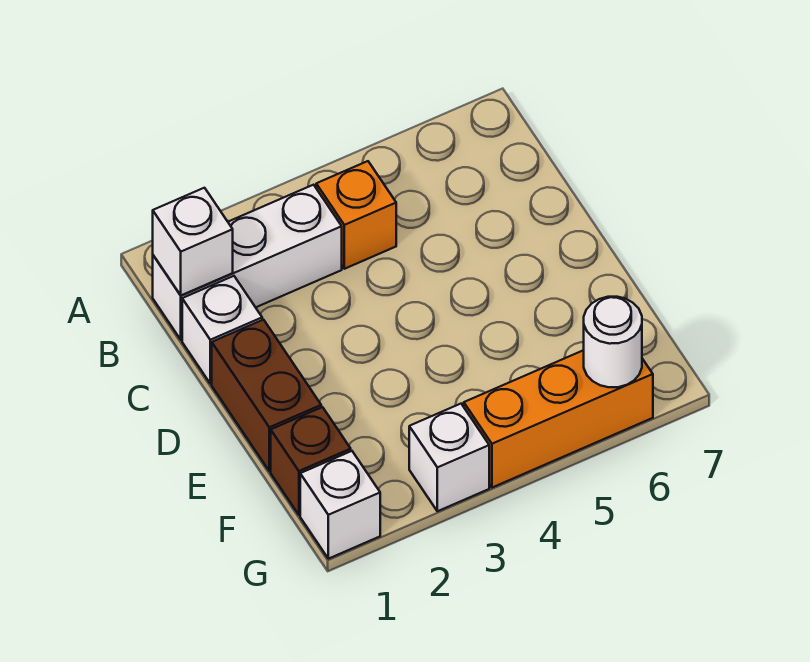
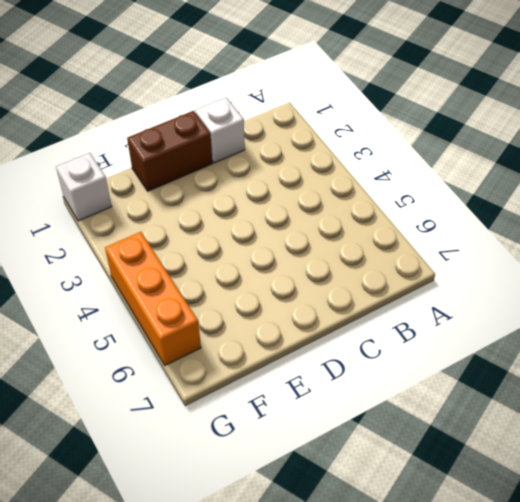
none -> white 1x3 brick [153,185,342,340]
none -> orange 1x1 brick [316,161,396,269]

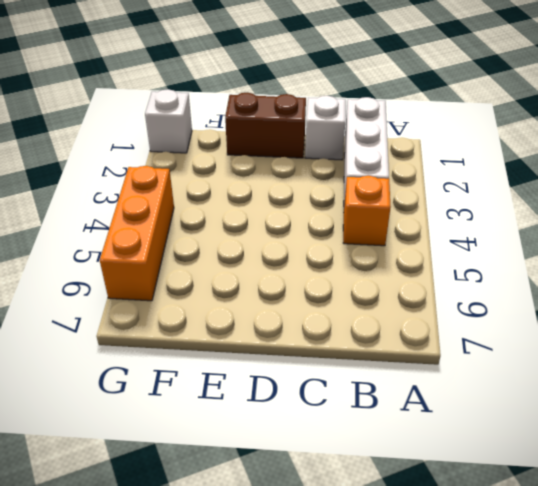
none -> brown 1x1 brick [271,407,351,515]
none -> white 1x1 brick [409,404,489,511]

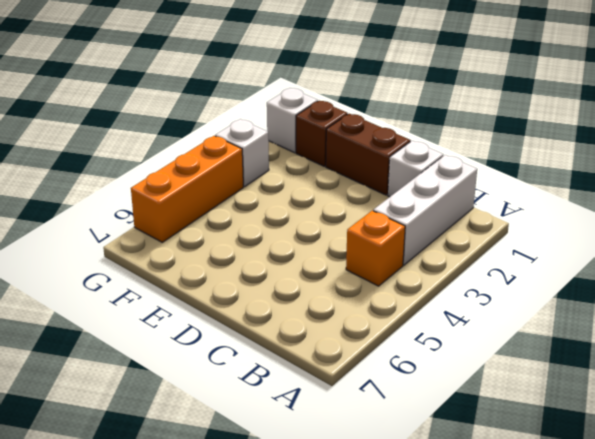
none -> white 1x1 brick [153,188,233,295]
none -> white 1x1 round brick [584,297,642,387]

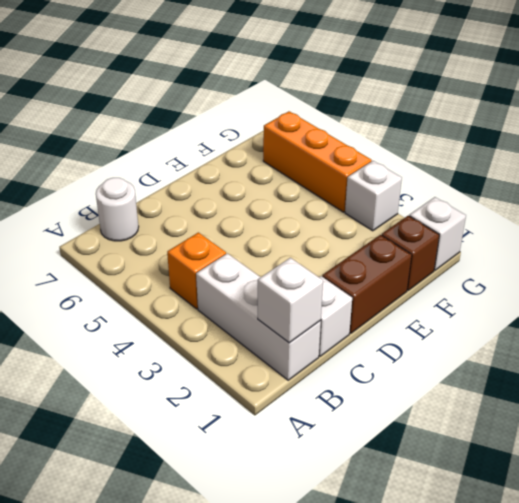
white 1x1 round brick [96,178,139,241] -> white 1x1 round brick moved to [584,297,642,387]

